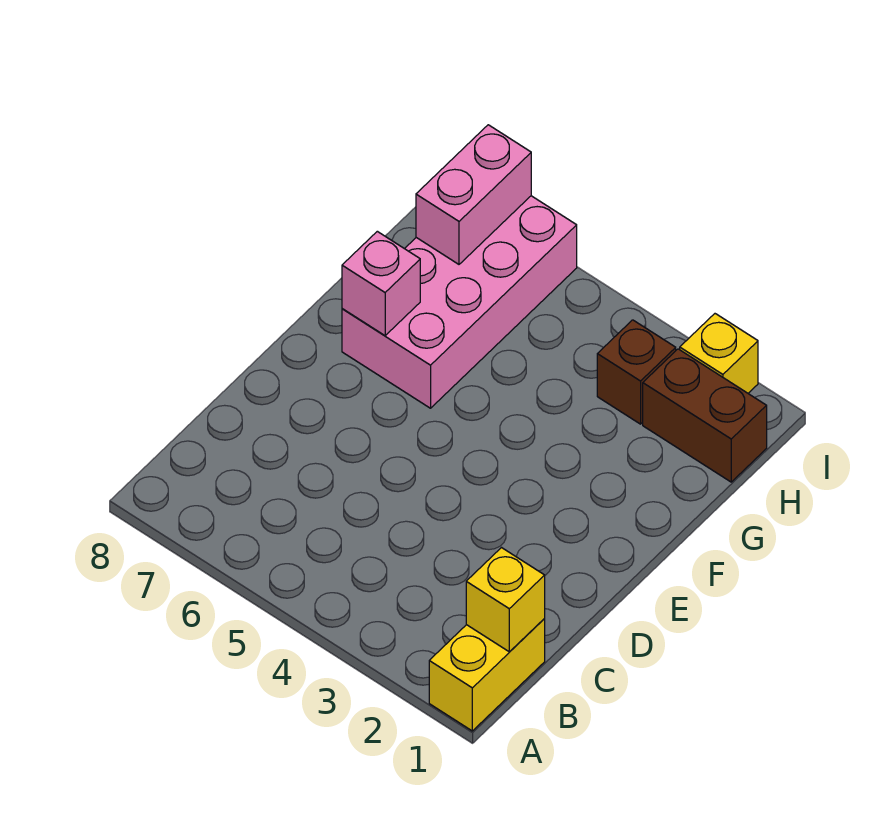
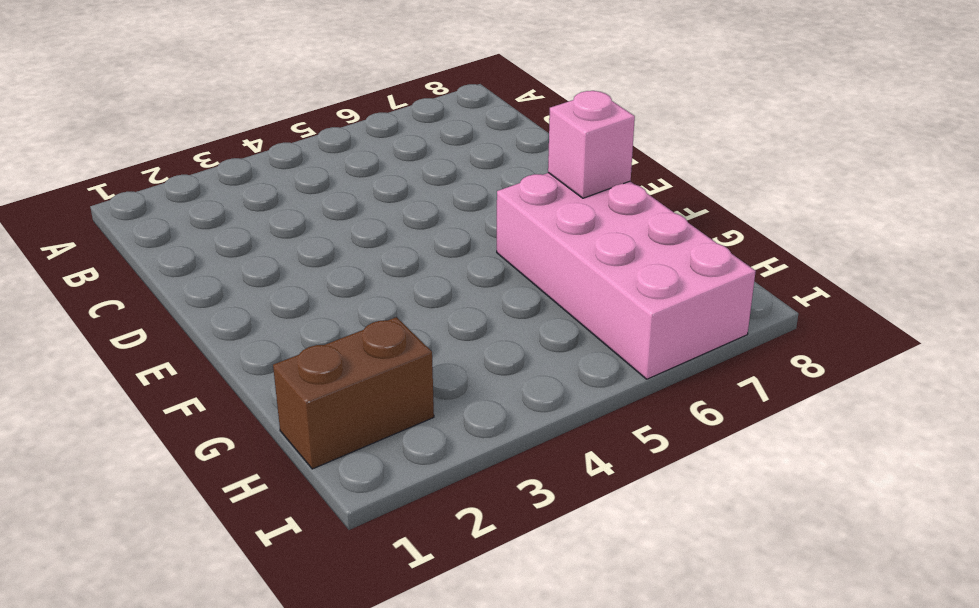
none -> yellow 1x2 brick [429,619,545,731]
none -> brown 1x1 brick [597,320,676,424]

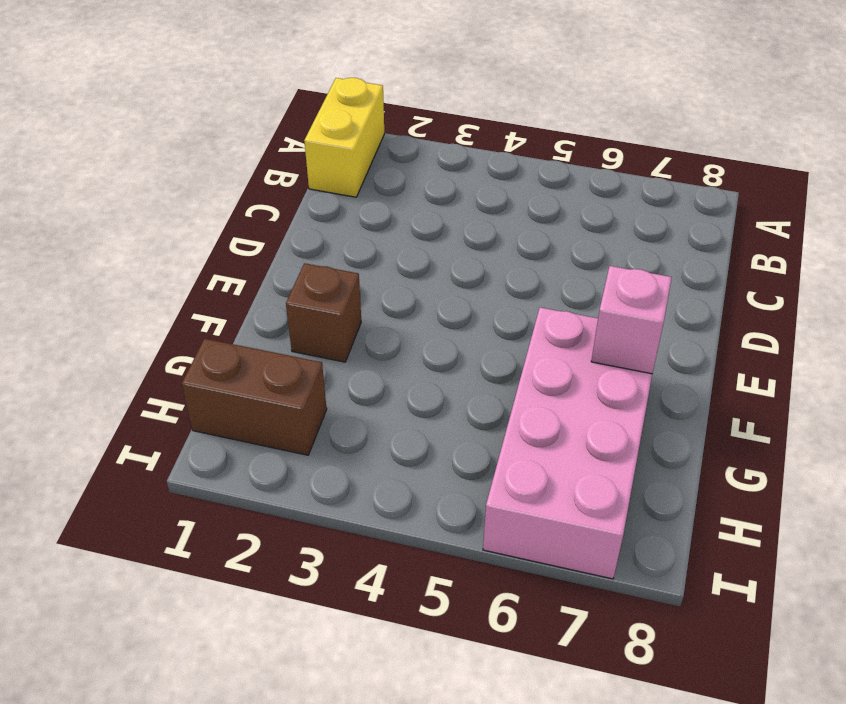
brown 1x1 brick [286,263,361,362] -> brown 1x1 brick moved to [597,320,676,424]
none -> yellow 1x1 brick [680,314,758,393]
none -> yellow 1x1 brick [466,548,545,652]

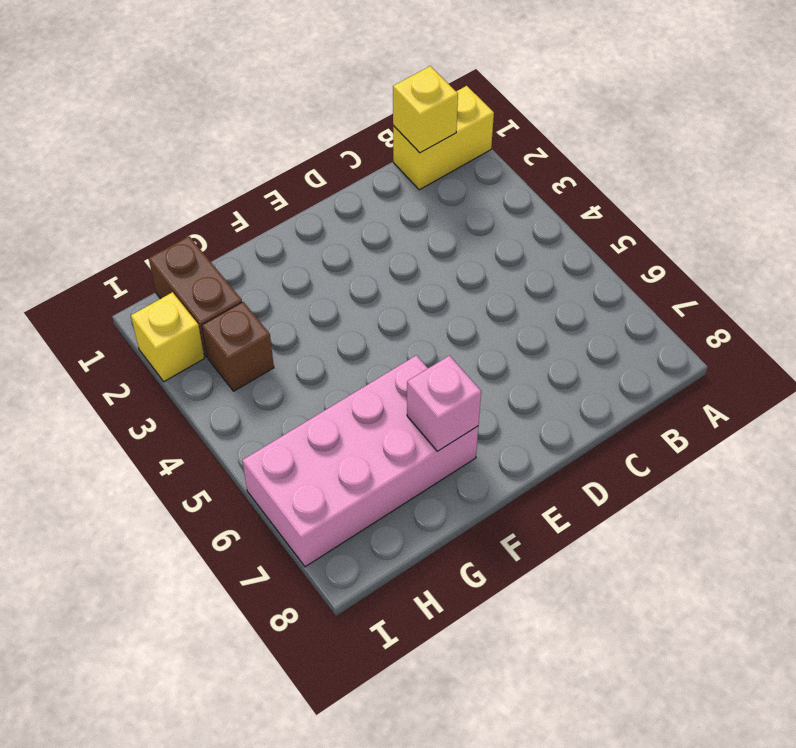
none -> pink 1x2 brick [416,125,531,264]

